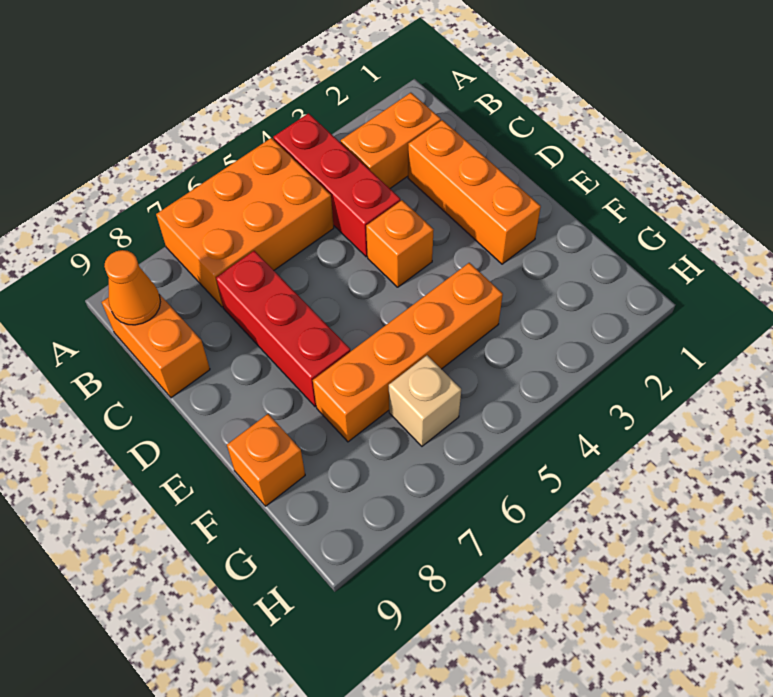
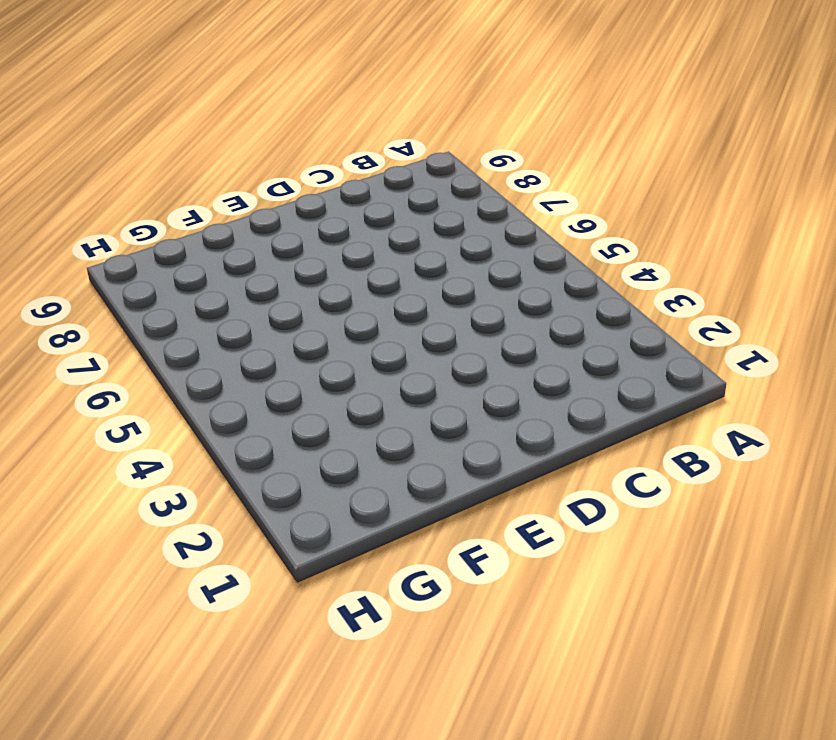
none -> red 1x3 brick [273,113,401,257]
none -> orange 2x3 brick [156,138,334,307]

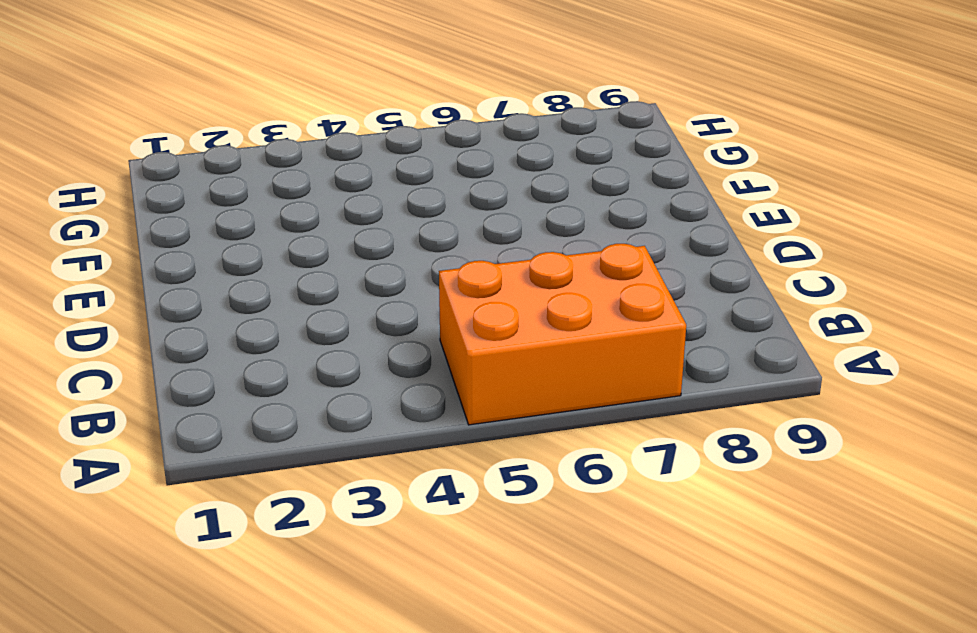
none -> red 1x3 brick [273,113,401,257]
none -> orange 1x2 brick [341,93,441,188]

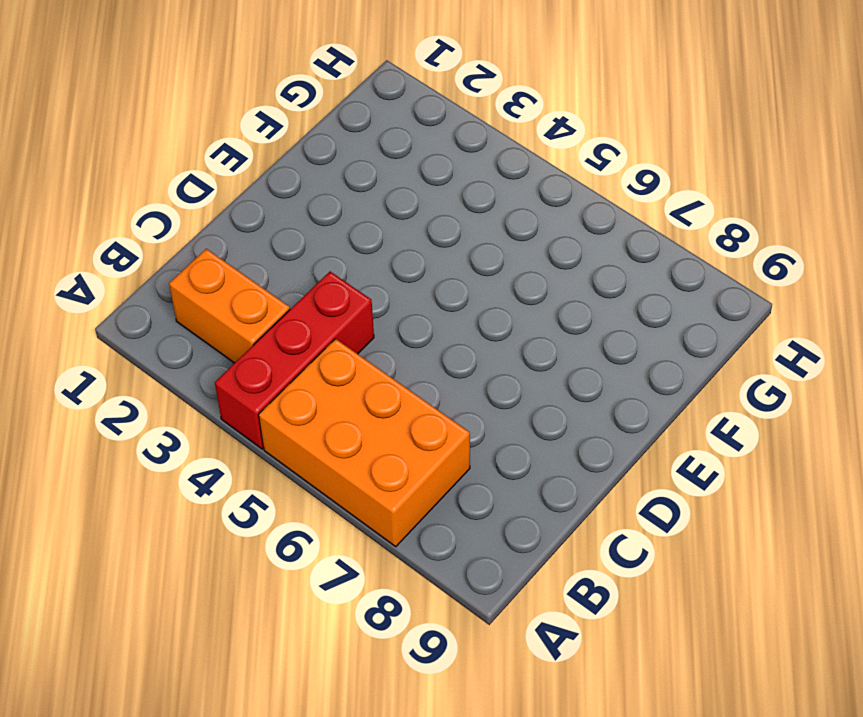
none -> orange 1x2 brick [102,294,210,398]
none -> orange 1x3 brick [408,120,541,264]

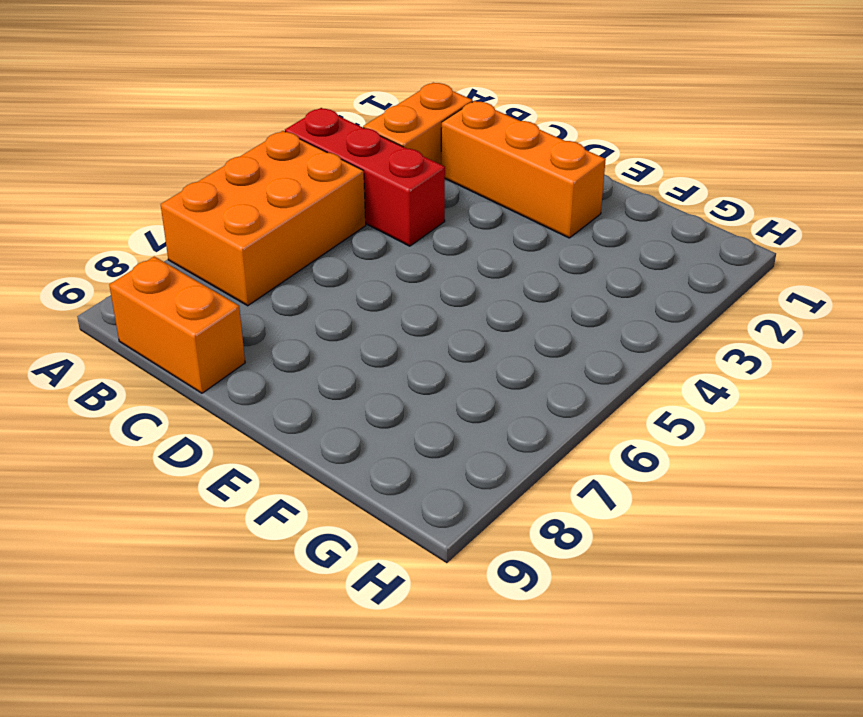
none -> red 1x3 brick [216,251,351,406]
none -> orange 1x1 brick [366,200,434,287]

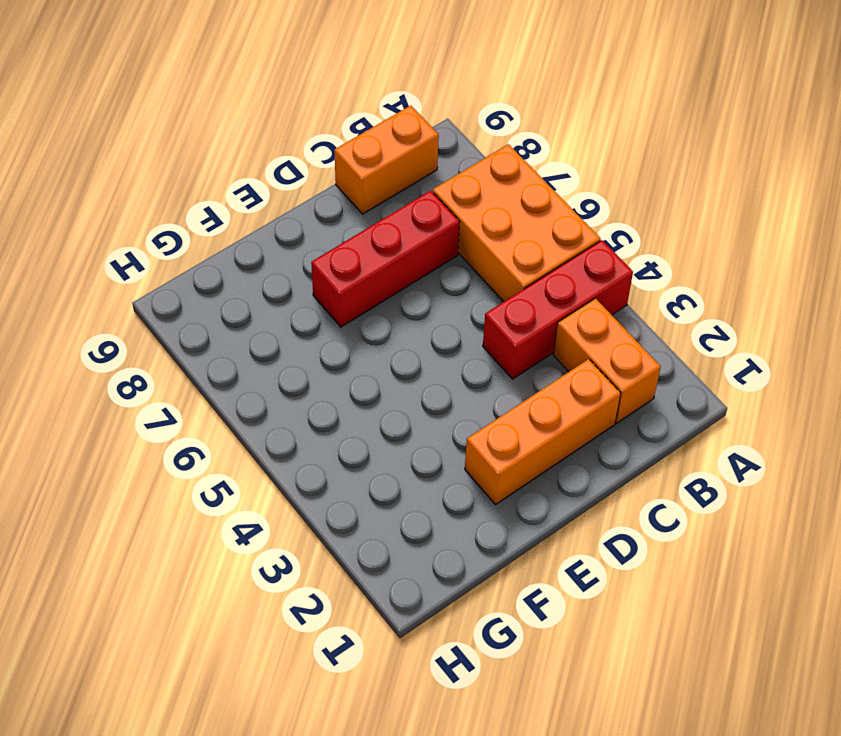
none -> orange 1x1 brick [366,200,434,287]
none -> orange 1x4 brick [313,263,503,442]

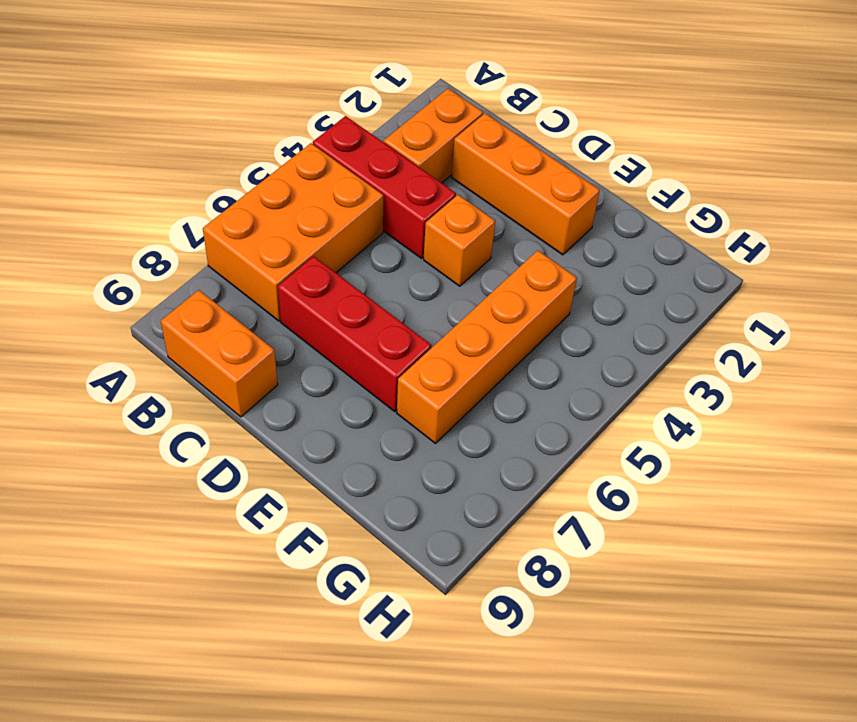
none -> orange 1x1 brick [227,414,305,506]
none -> tan 1x1 brick [389,355,461,446]

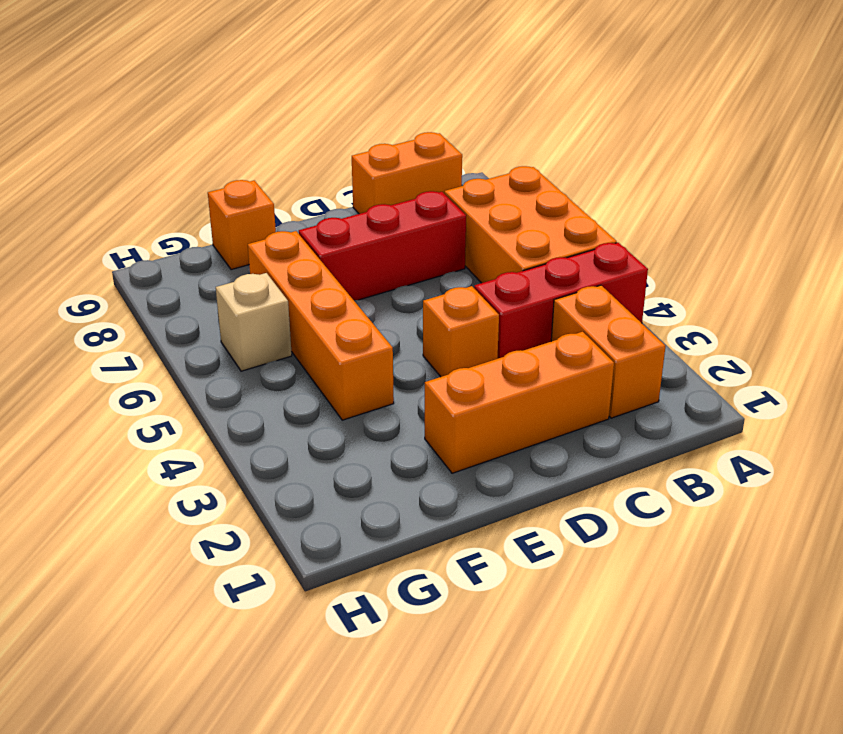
none -> orange 1x1 cone [104,250,160,325]

